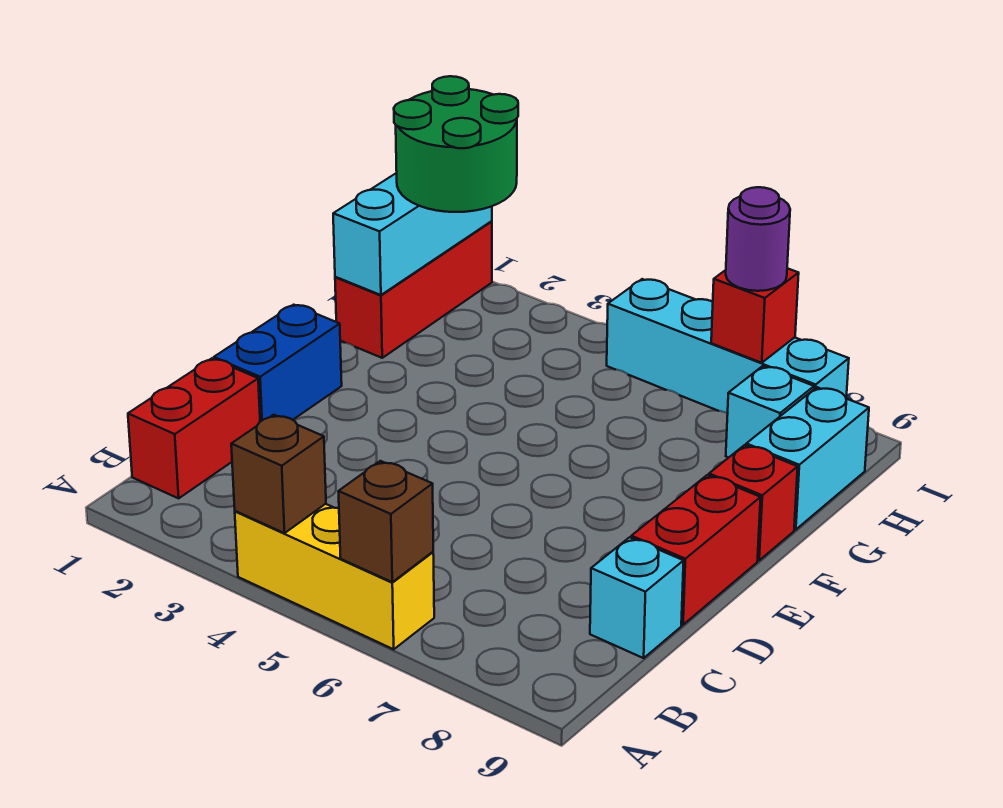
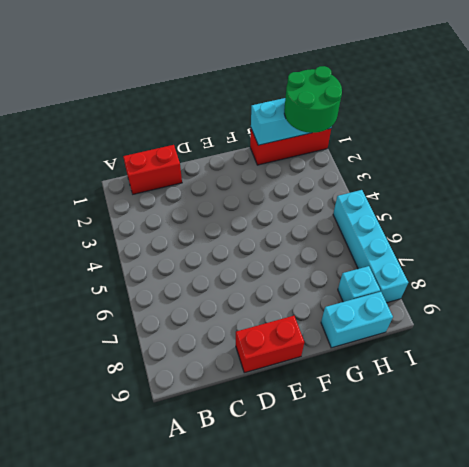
none -> yellow 1x3 brick [235,504,434,649]
none -> cyan 1x1 brick [590,537,684,658]
none -> blue 1x2 brick [214,305,342,422]

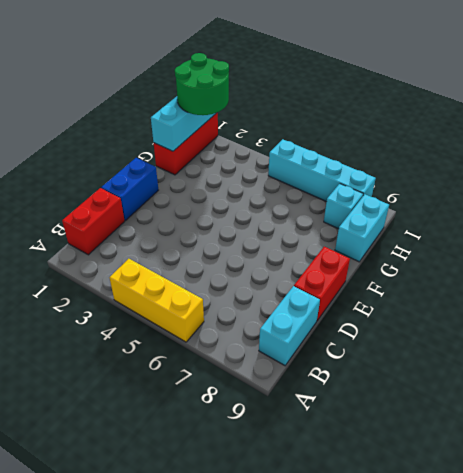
cyan 1x2 brick [259,286,320,365] -> cyan 1x1 brick [590,537,684,658]
none -> red 1x1 brick [709,445,798,560]
none -> brown 1x1 brick [231,415,326,533]
none -> brown 1x1 brick [338,461,433,582]

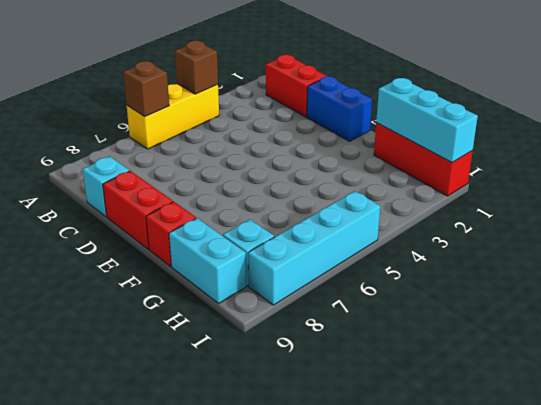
none -> red 1x1 brick [711,268,799,363]
none -> green 2x2 round brick [394,76,518,212]
none -> purple 1x1 round brick [726,187,790,291]

